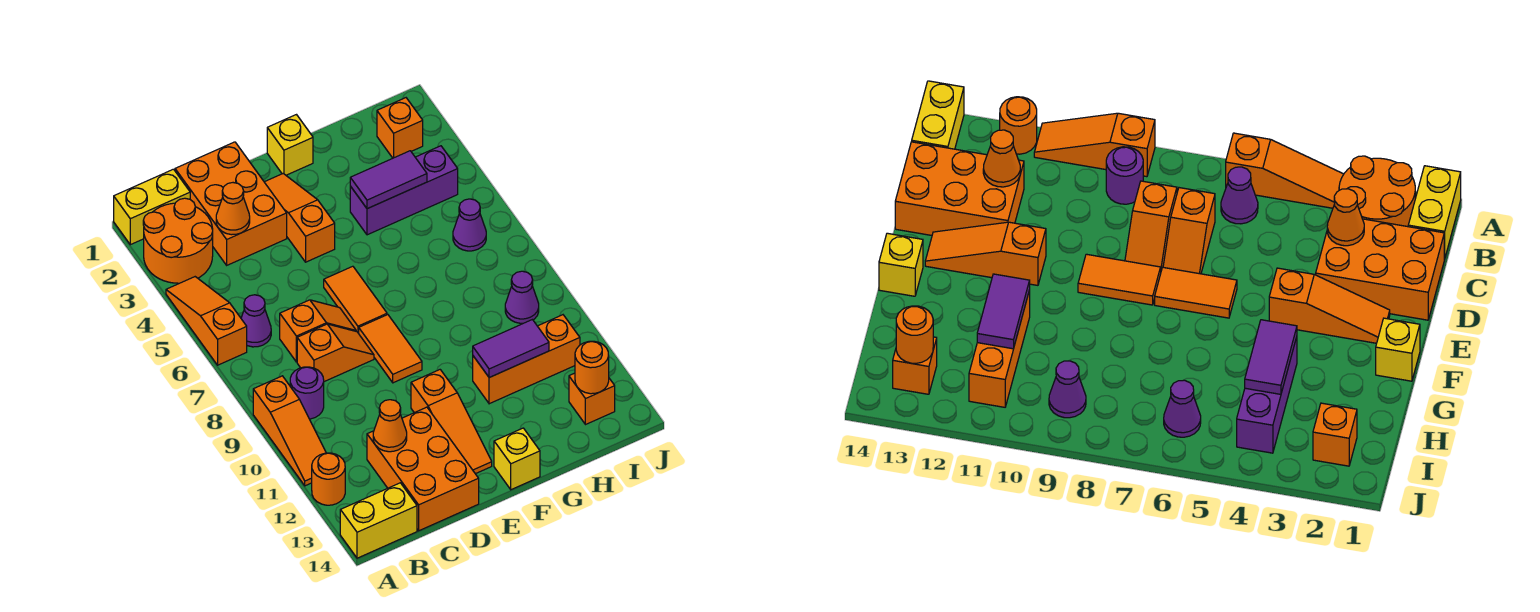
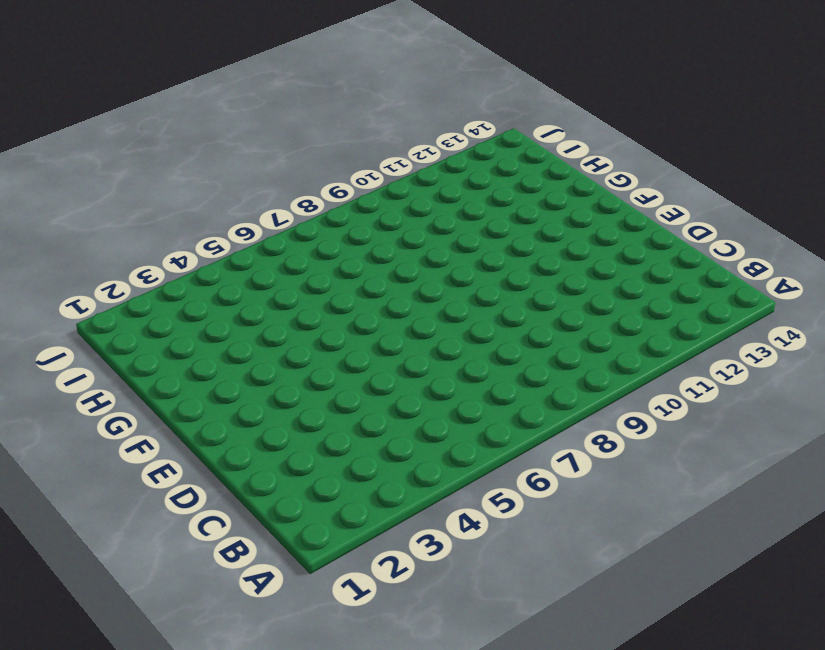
none -> yellow 1x2 brick [114,169,190,245]
none -> orange 2x2 round brick [143,198,213,283]
none -> orange 1x3 slope [166,277,247,365]

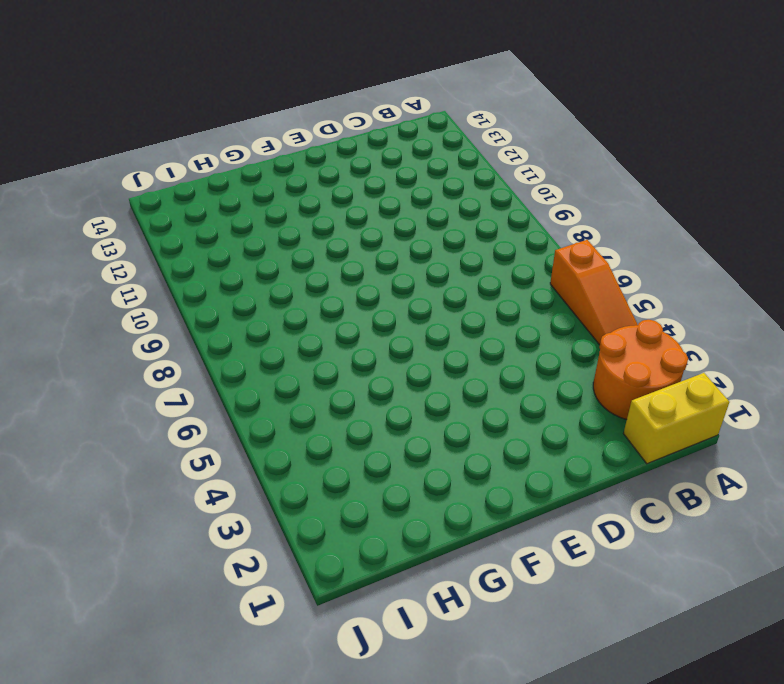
none -> orange 1x3 slope [253,376,326,486]
none -> orange 1x1 round brick [312,453,345,505]
none -> yellow 1x2 brick [340,483,417,558]

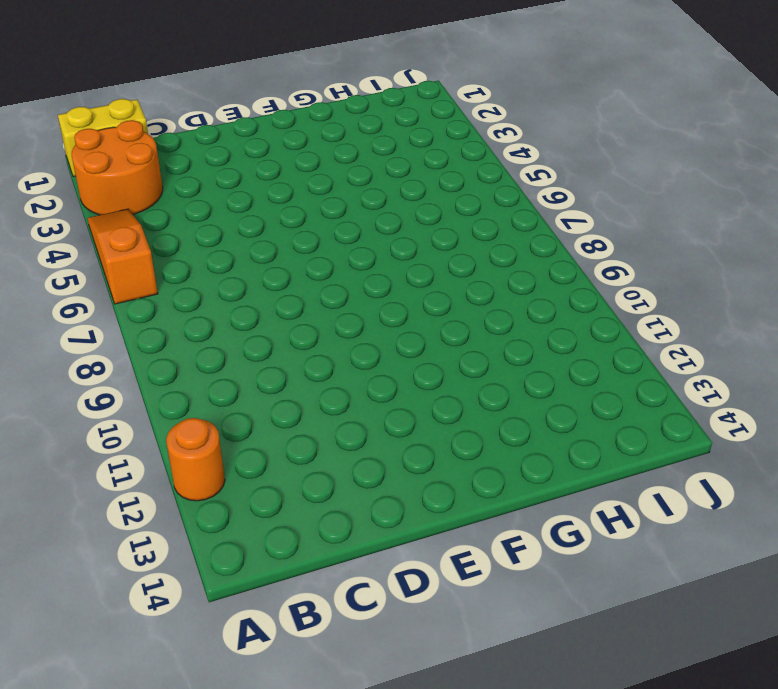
none -> orange 1x3 slope [253,376,326,486]
none -> yellow 1x2 brick [340,483,417,558]
none -> purple 1x1 cone [241,295,271,347]

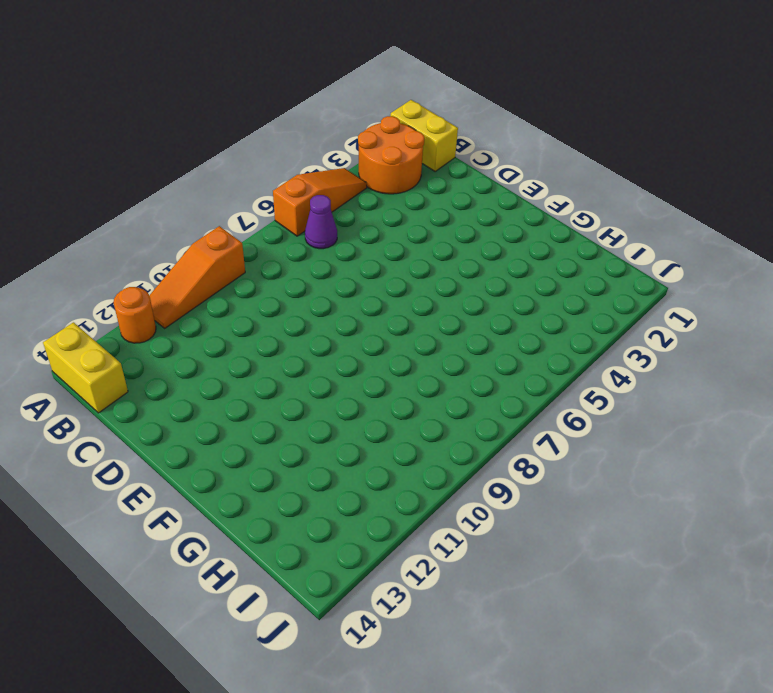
none -> purple 1x1 round brick [290,367,324,419]
none -> orange 2x3 brick [175,142,287,265]
none -> orange 1x2 slope [280,300,356,362]

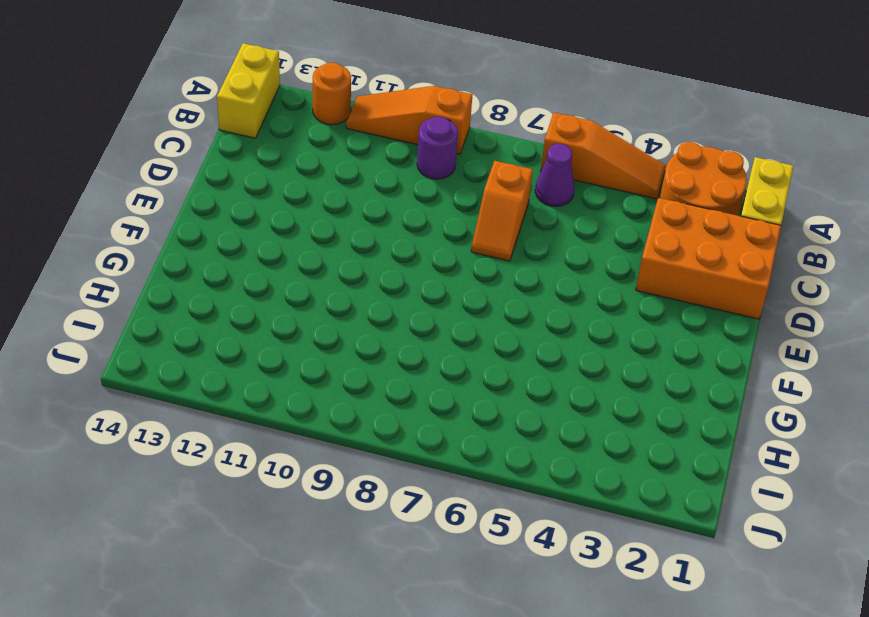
none -> orange 1x2 slope [297,324,374,382]
none -> orange 2x3 brick [367,407,479,531]
none -> orange 1x3 slope [265,174,335,262]

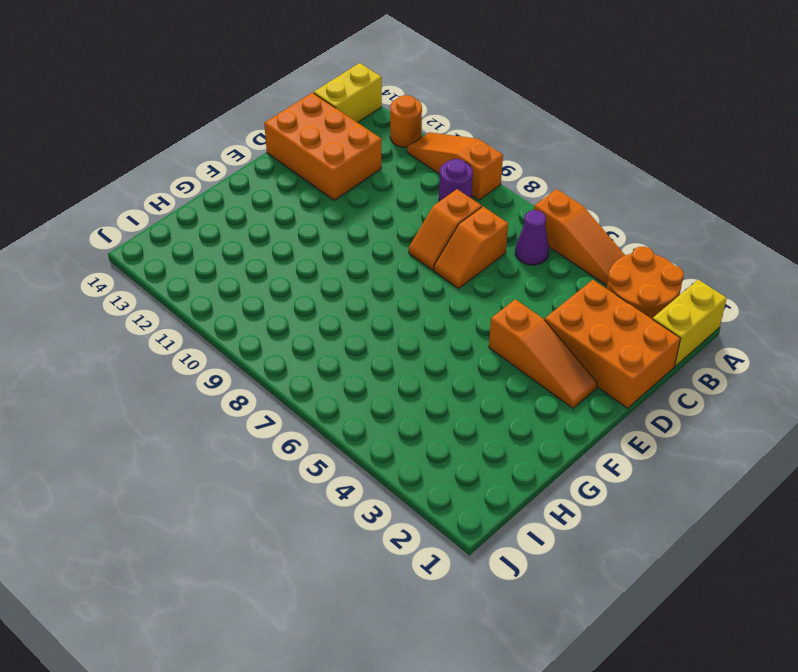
none -> orange 1x2 tile [324,266,387,333]
none -> orange 1x2 tile [359,315,422,383]
none -> orange 1x3 slope [411,370,492,474]

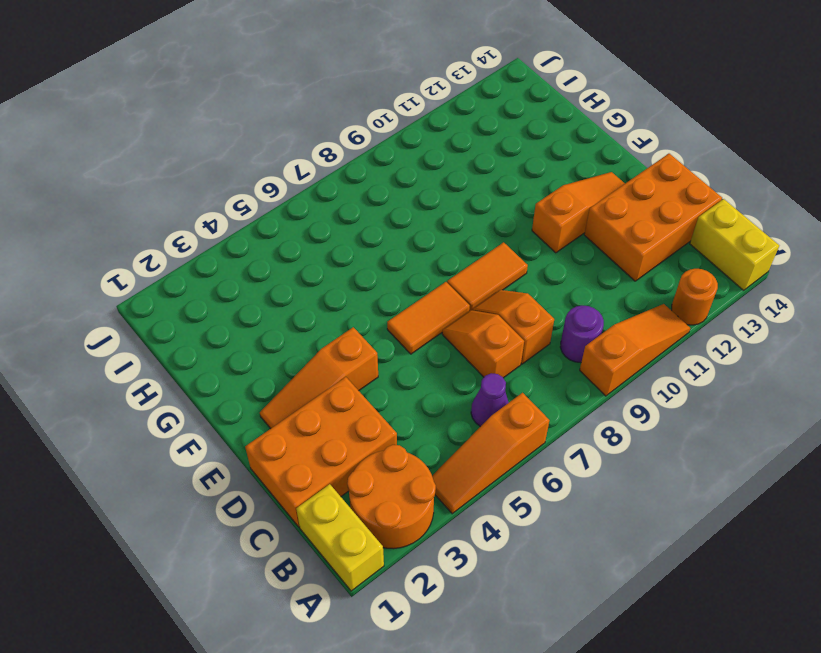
none -> yellow 1x1 brick [267,115,313,175]
none -> yellow 1x1 brick [494,428,540,490]
none -> purple 1x3 brick [350,146,458,235]

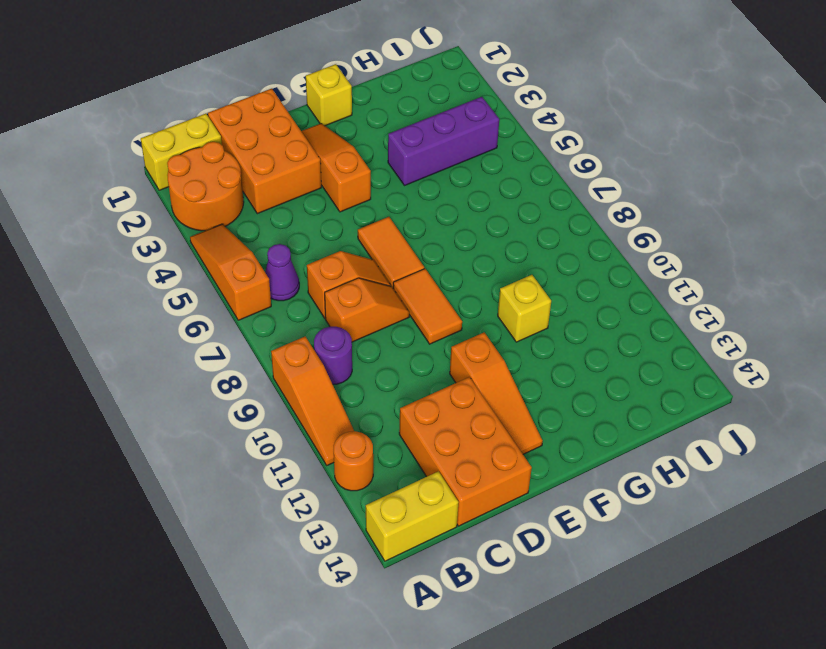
yellow 1x1 brick [498,275,551,342] -> yellow 1x1 brick moved to [494,428,540,490]
none -> orange 1x3 brick [473,315,580,404]
none -> orange 1x1 brick [377,98,423,158]
none -> purple 1x1 cone [453,199,486,251]

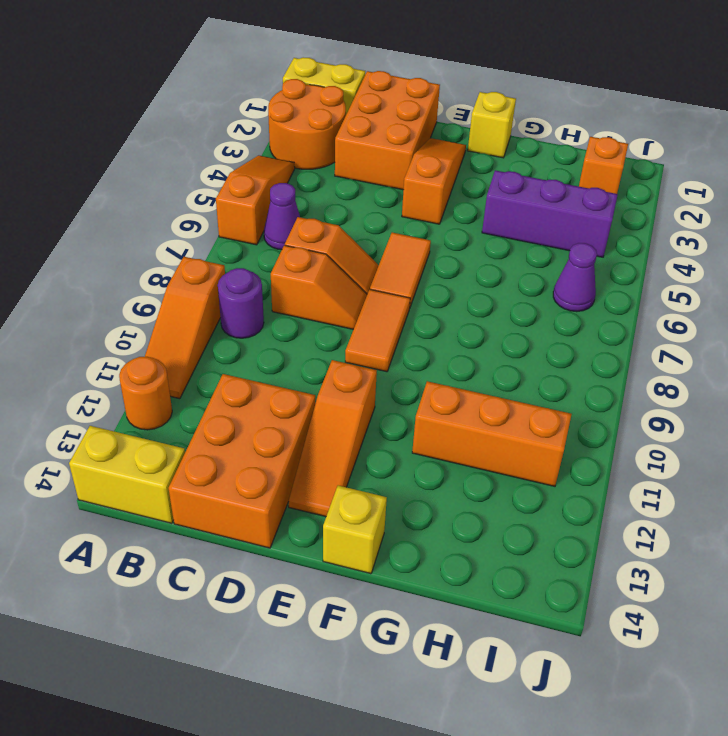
none -> purple 1x1 cone [505,271,539,323]
none -> orange 1x1 brick [569,373,615,425]
none -> orange 1x1 cone [216,183,250,235]

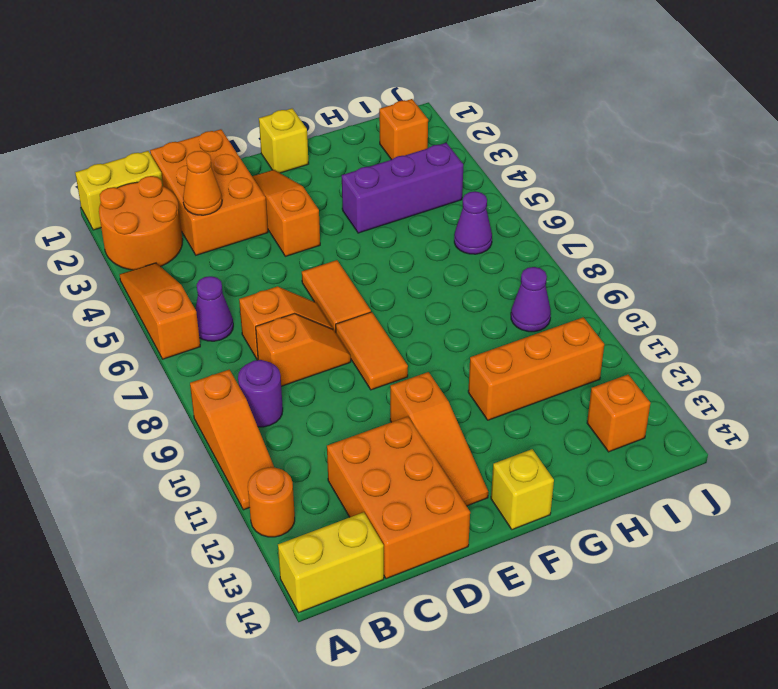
none -> orange 1x1 cone [373,400,407,452]
none -> purple 1x2 tile [350,151,427,209]
none -> purple 1x2 tile [473,320,549,378]

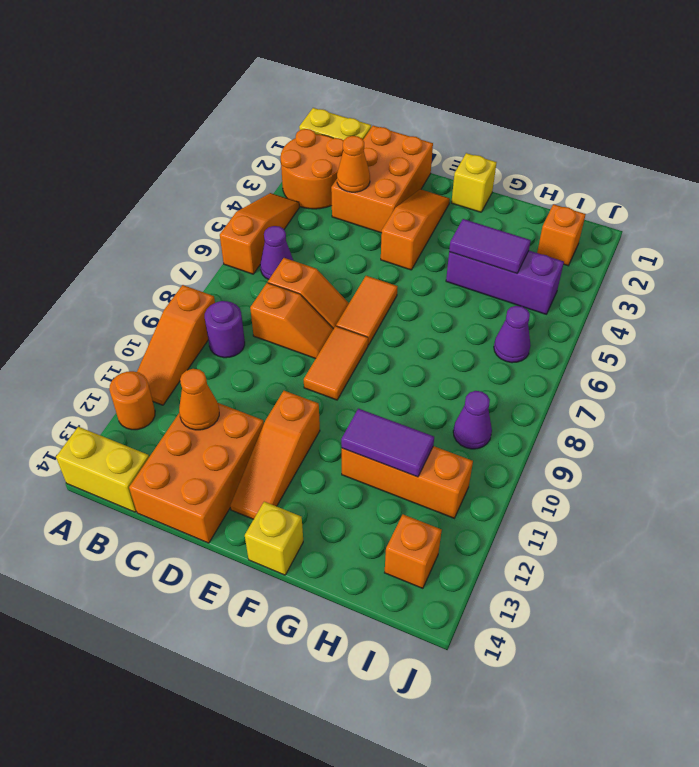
none -> orange 1x1 round brick [575,341,609,394]

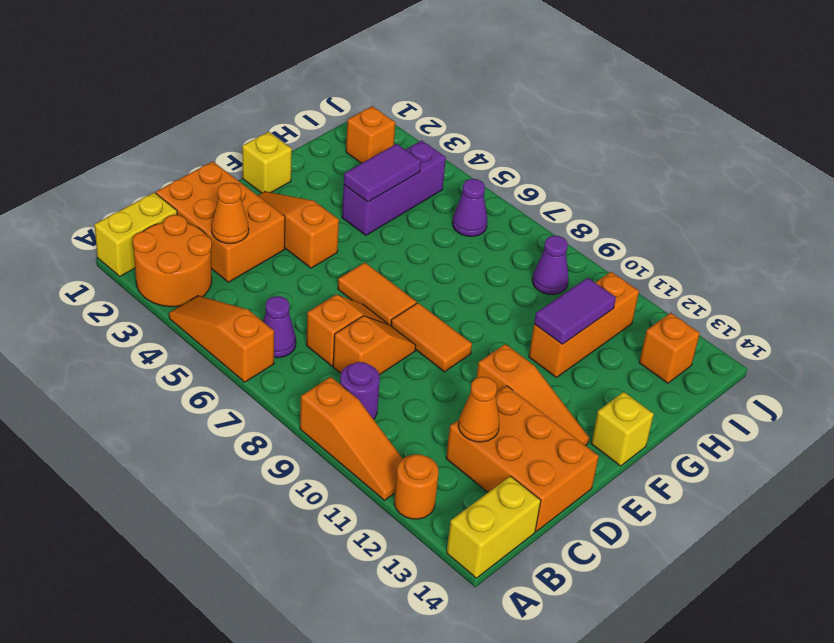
none -> orange 1x1 round brick [575,341,609,394]

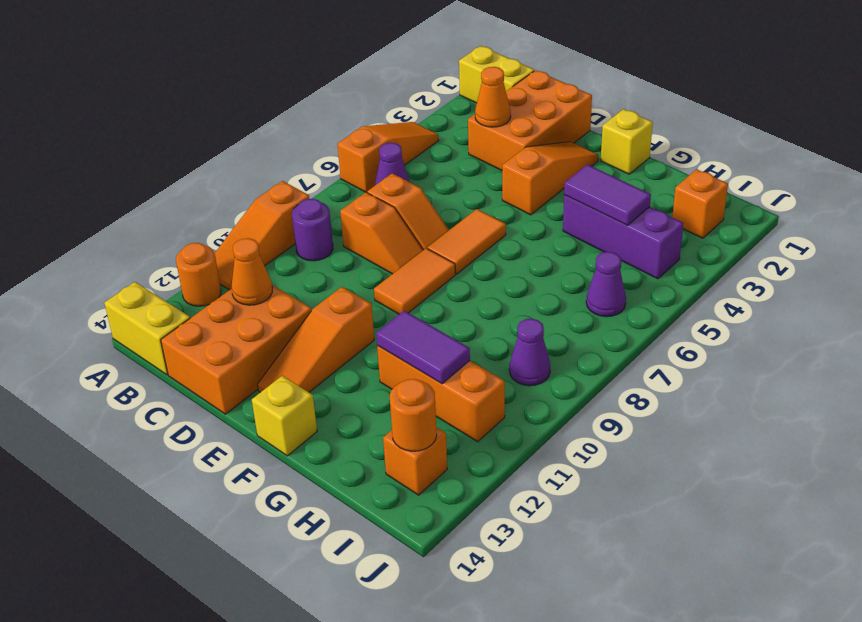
none -> orange 2x2 round brick [143,198,213,283]

